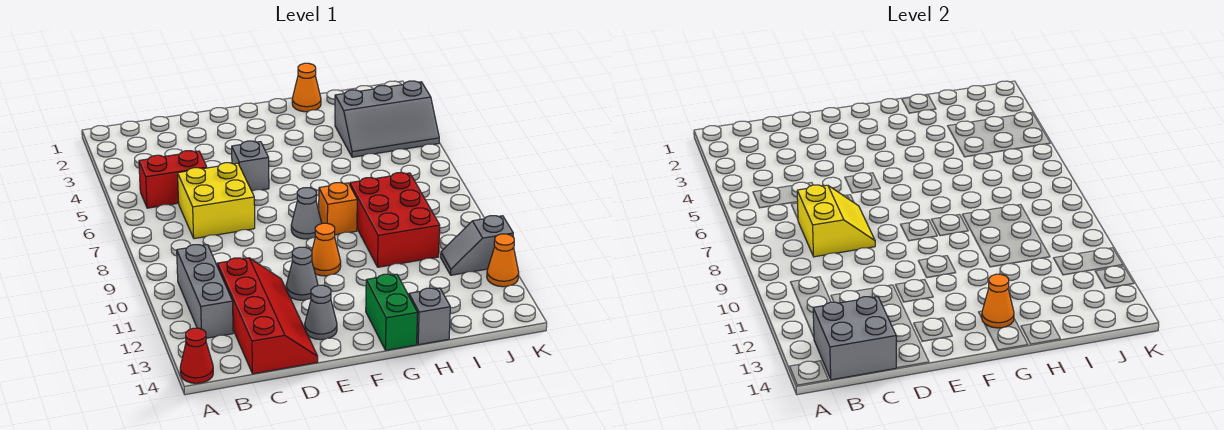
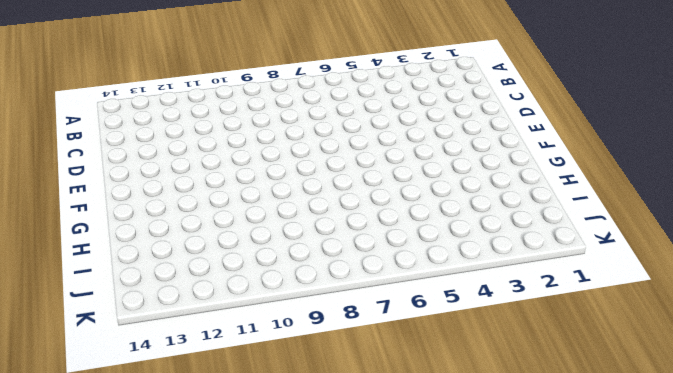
none -> red 1x1 cone [180,328,213,383]
none -> red 1x2 brick [139,151,207,208]
none -> grey 1x3 brick [177,245,233,338]

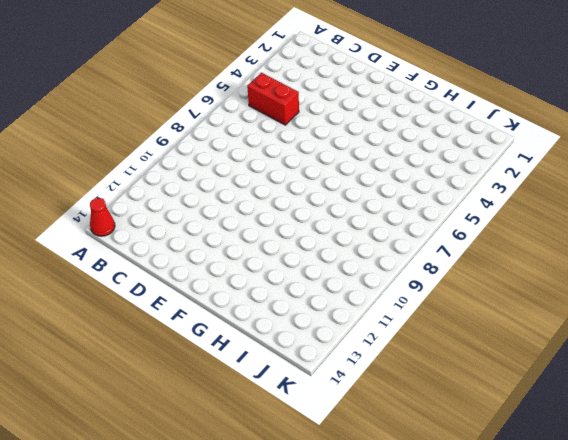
none -> grey 1x3 brick [177,245,233,338]
none -> yellow 2x2 brick [178,163,255,239]
none -> red 2x4 slope [217,258,318,374]

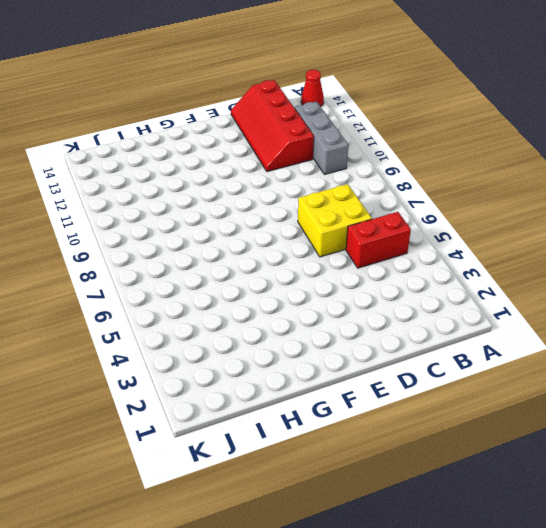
none -> grey 1x1 brick [232,141,269,191]
none -> grey 1x1 cone [286,247,318,300]
none -> grey 1x1 cone [305,285,337,340]

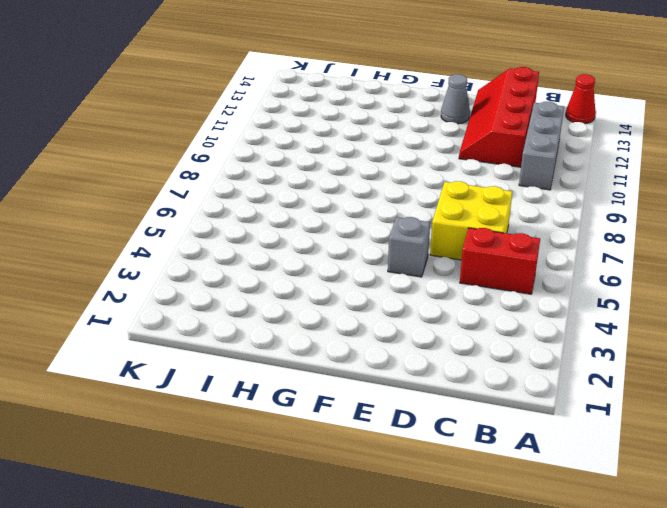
none -> grey 1x1 cone [286,247,318,300]
none -> grey 1x1 cone [291,188,322,239]
none -> orange 1x1 cone [312,223,341,276]

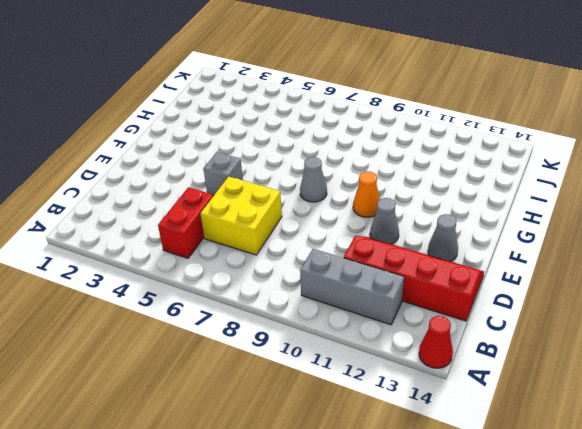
none -> orange 1x1 brick [319,183,357,235]
none -> green 1x2 brick [366,274,418,350]
none -> orange 1x1 cone [292,63,321,112]

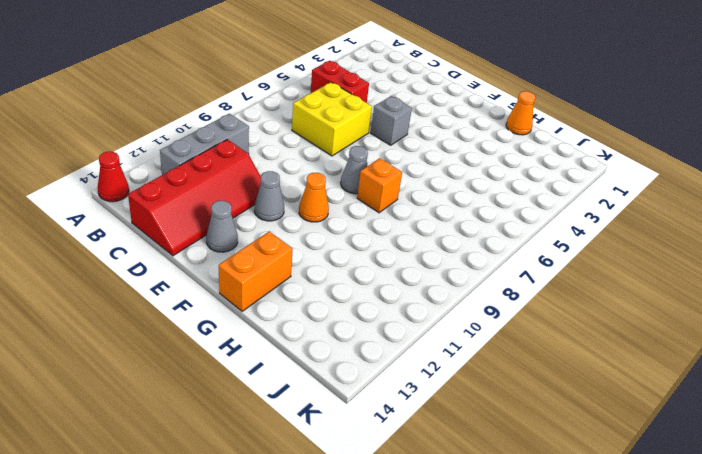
orange 1x2 brick [219,231,293,311] -> green 1x2 brick [366,274,418,350]
none -> red 2x3 brick [350,173,440,267]
none -> grey 1x1 brick [409,288,450,345]
none -> grey 2x3 slope [335,81,439,157]

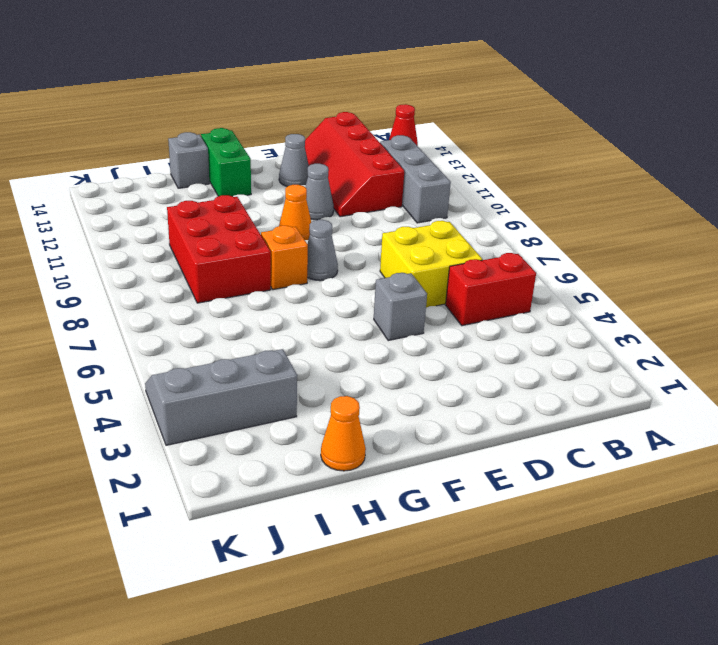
none -> grey 1x2 slope [441,216,513,275]
none -> orange 1x1 cone [487,234,519,287]
none -> grey 2x2 brick [813,297,896,380]

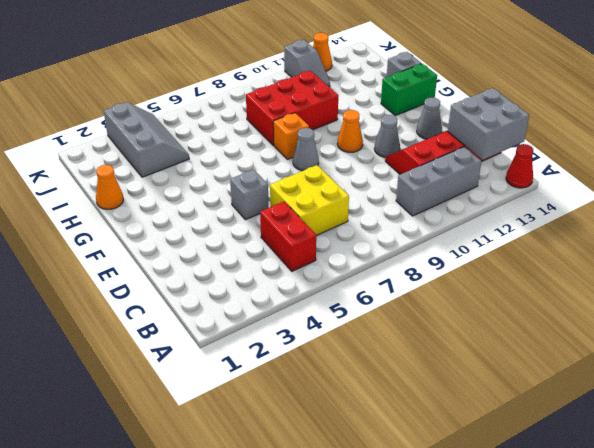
none -> yellow 2x2 slope [797,185,875,257]
none -> orange 1x1 cone [981,274,1014,328]

